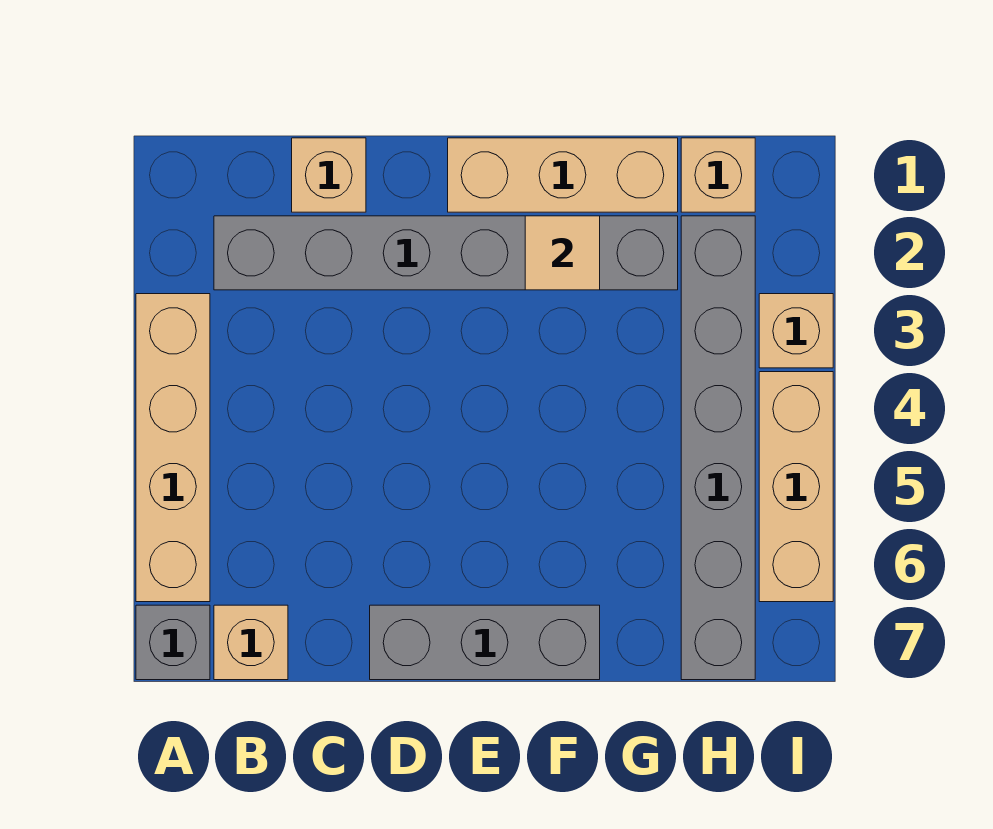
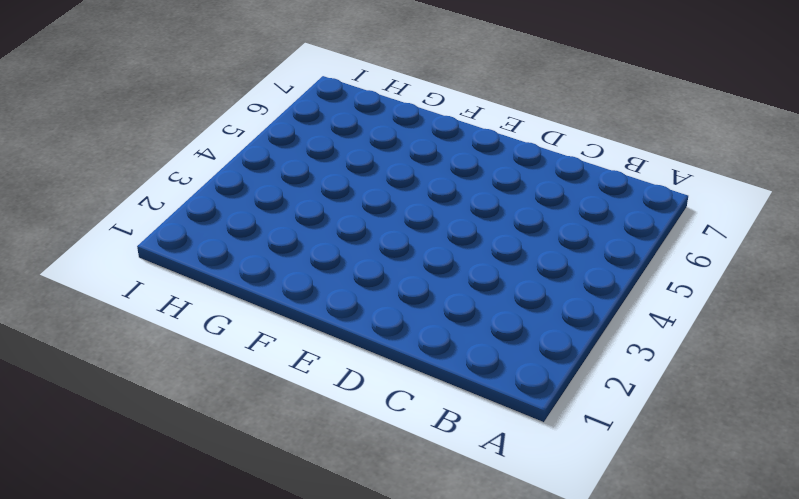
none -> tan 1x4 brick [136,294,210,602]
none -> grey 1x1 brick [136,605,210,680]
none -> grey 1x6 brick [214,216,678,290]

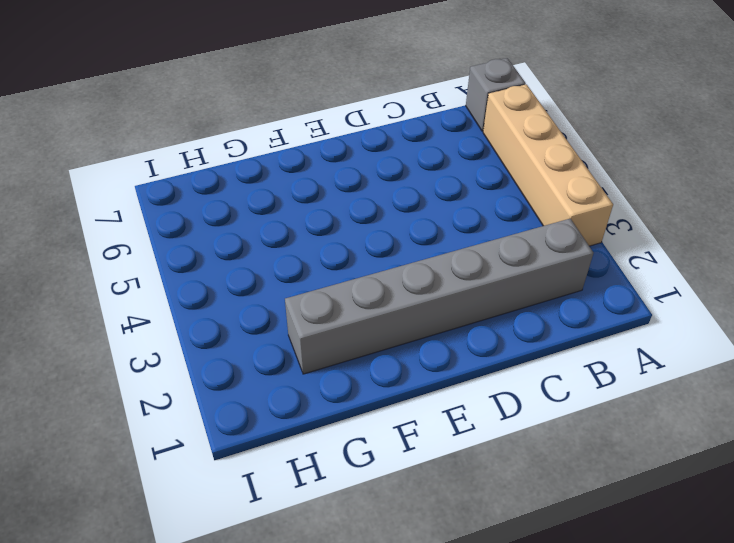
none -> tan 1x1 brick [214,605,288,680]
none -> tan 1x1 brick [292,138,366,212]
none -> grey 1x3 brick [370,605,600,680]

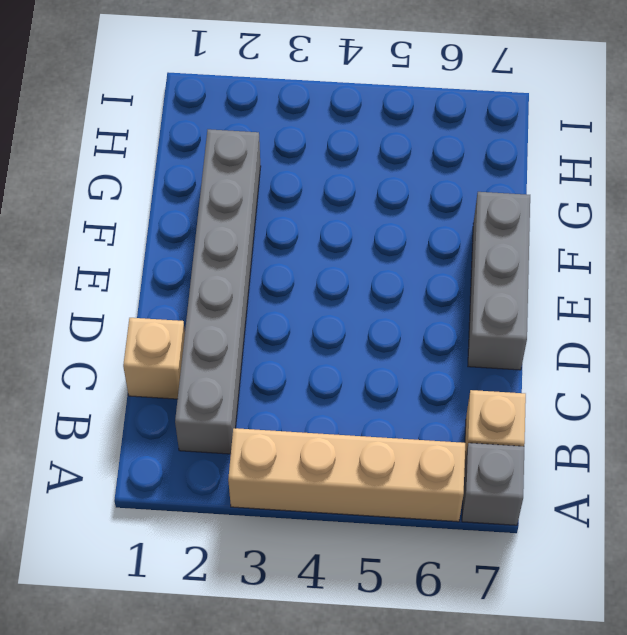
none -> tan 1x3 brick [448,138,678,212]
none -> tan 1x1 brick [681,138,755,212]
none -> grey 1x6 brick [681,216,755,680]

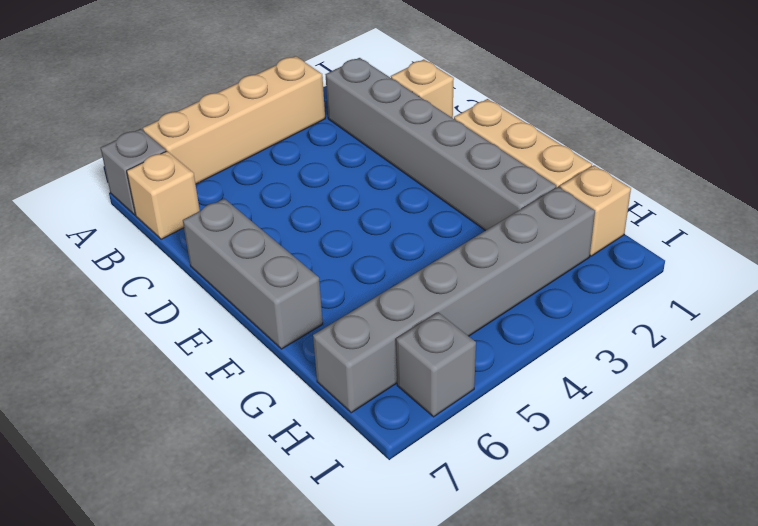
grey 1x1 brick [396,312,476,417] -> tan 1x3 brick [759,372,833,602]
none -> tan 1x1 brick [759,294,833,368]
none -> tan 1x1 tile [525,216,600,290]

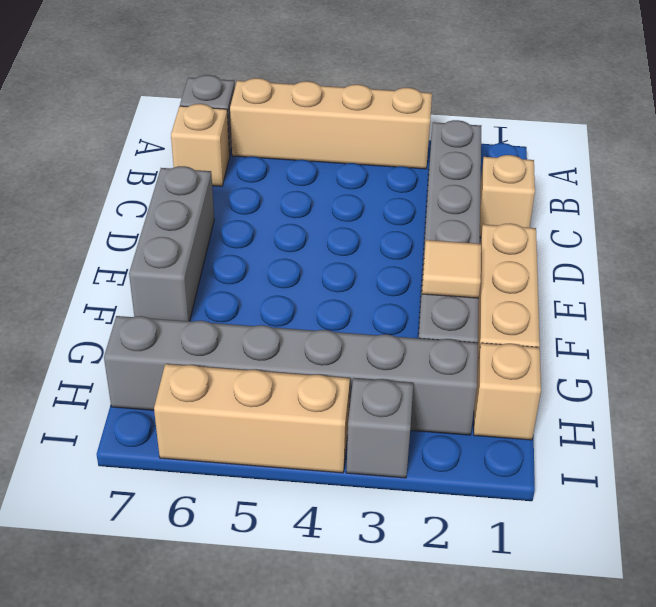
grey 1x1 brick [346,378,413,478] -> tan 1x1 brick [759,294,833,368]

